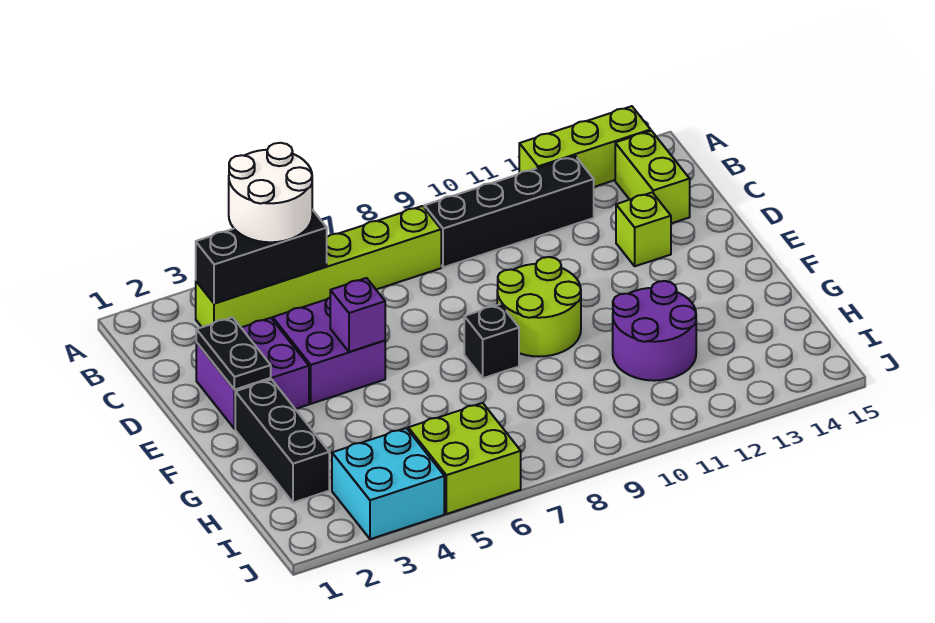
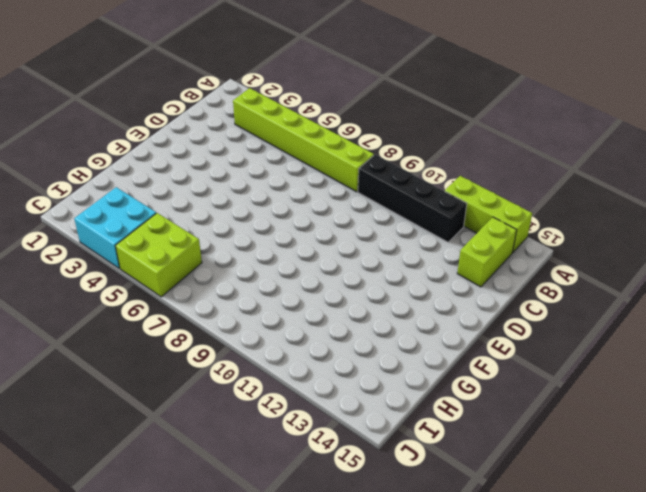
none -> purple 2x2 brick [196,318,309,429]
none -> purple 2x2 brick [273,298,385,404]
none -> lime 1x1 brick [616,193,671,266]

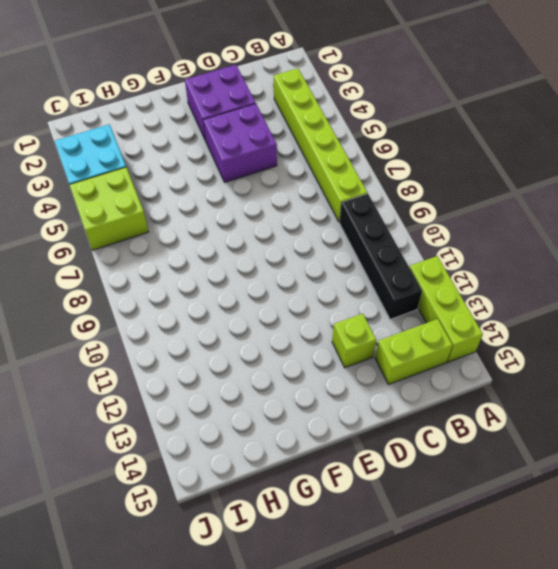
none -> lime 2x2 round brick [497,257,581,357]
none -> black 1x3 brick [235,380,329,503]
none -> black 1x1 brick [464,304,519,378]

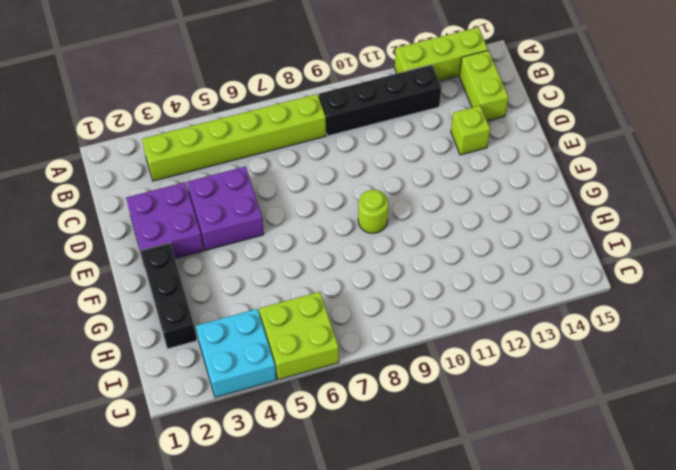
lime 1x1 round brick [358,190,389,233] -> lime 2x2 round brick [497,257,581,357]
none -> black 1x1 brick [464,304,519,378]
none -> purple 2x2 round brick [613,281,696,381]
none -> black 1x3 brick [196,210,327,304]

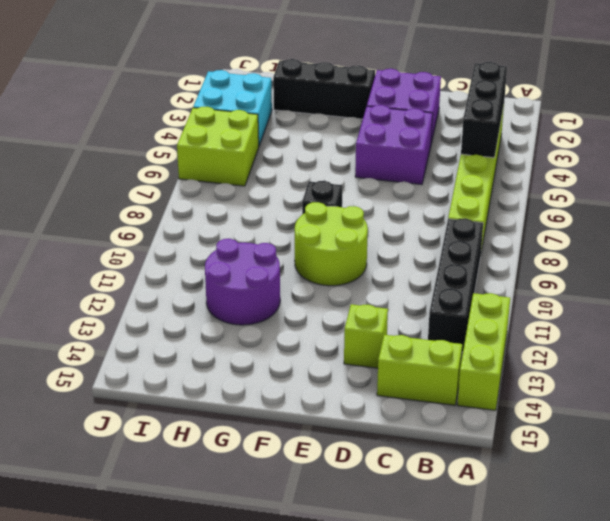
none -> black 1x2 plate [196,317,271,390]
none -> purple 1x1 brick [330,278,385,352]
none -> white 2x2 round brick [229,143,312,242]

